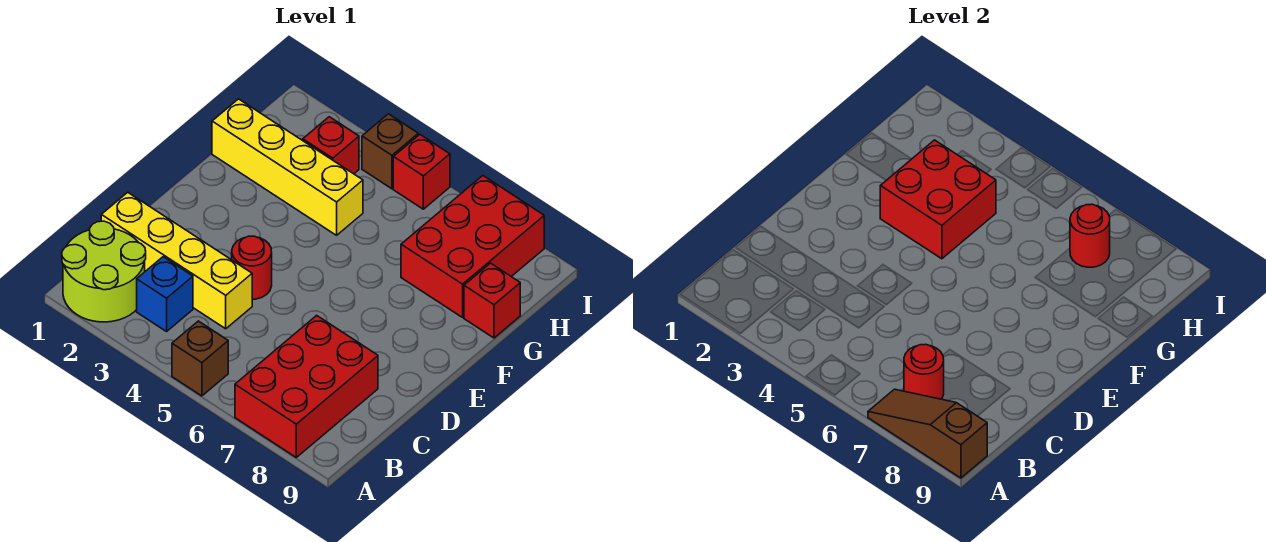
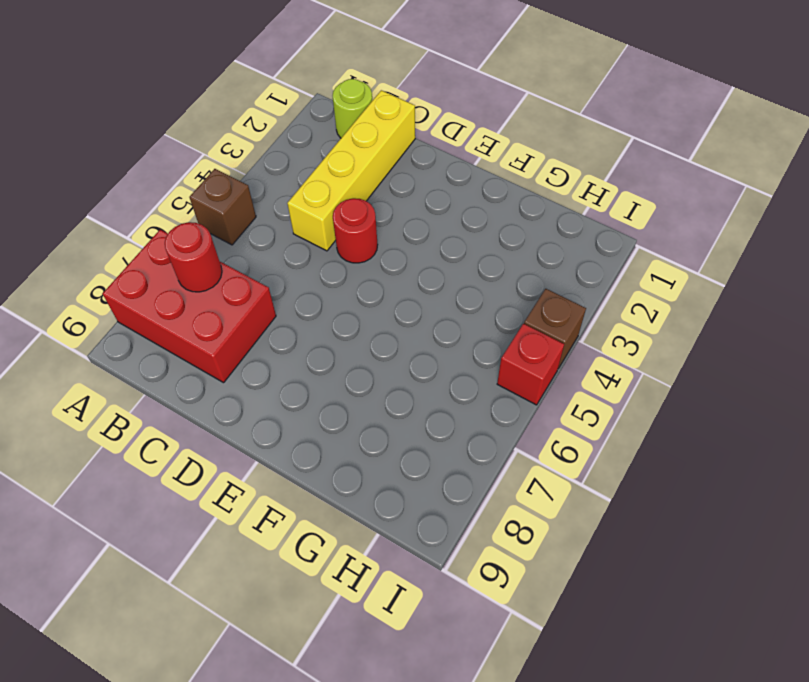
lime 1x1 round brick [333,79,372,138] -> lime 2x2 round brick [62,221,146,322]
none -> blue 1x1 brick [137,257,193,331]
none -> yellow 1x4 brick [212,99,363,235]
none -> red 2x3 brick [401,176,544,317]

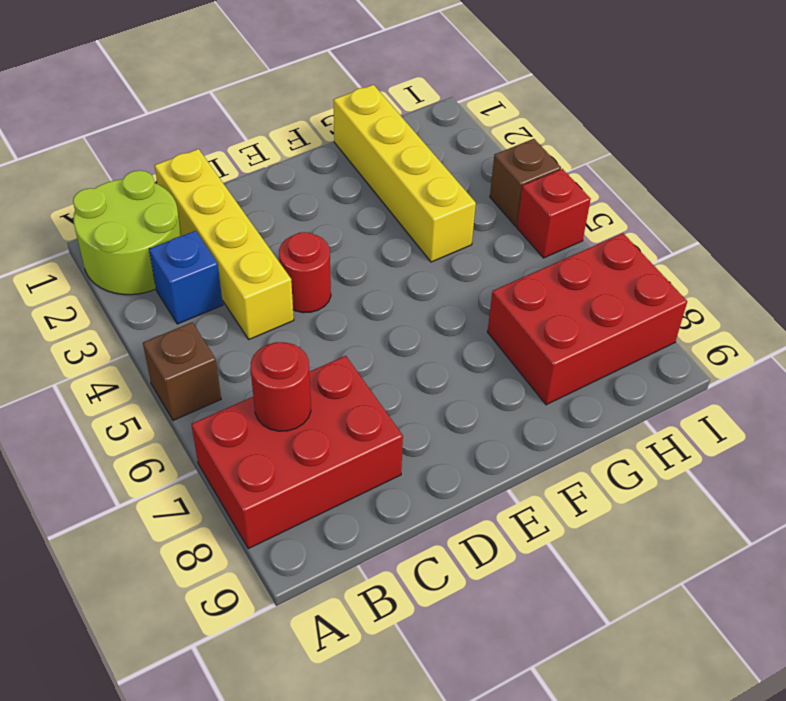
none -> red 1x1 brick [464,263,520,338]
none -> red 1x1 brick [303,117,359,174]
none -> brown 1x3 slope [868,389,987,478]

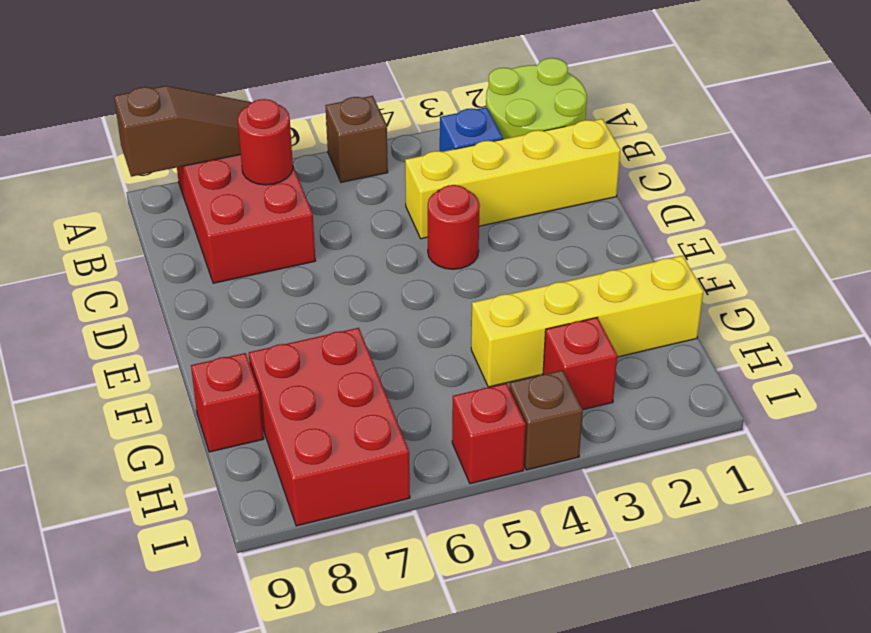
none -> red 2x2 brick [880,140,996,259]
none -> red 1x1 round brick [1070,204,1110,267]

